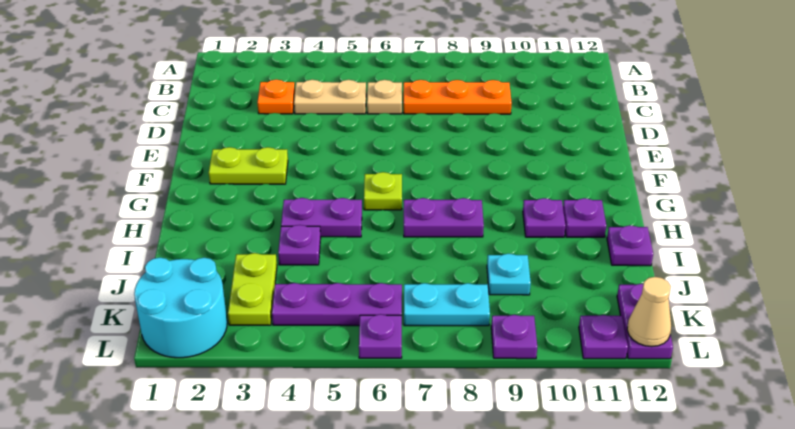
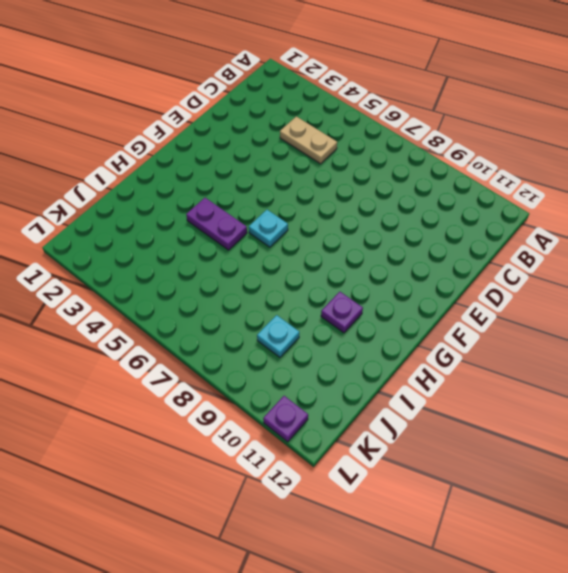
cyan 1x1 plate [249,210,288,247] -> lime 1x1 plate [364,172,402,210]
none -> orange 1x1 plate [257,80,295,114]
none -> tan 1x1 plate [367,80,402,114]
none -> orange 1x3 plate [404,80,512,114]

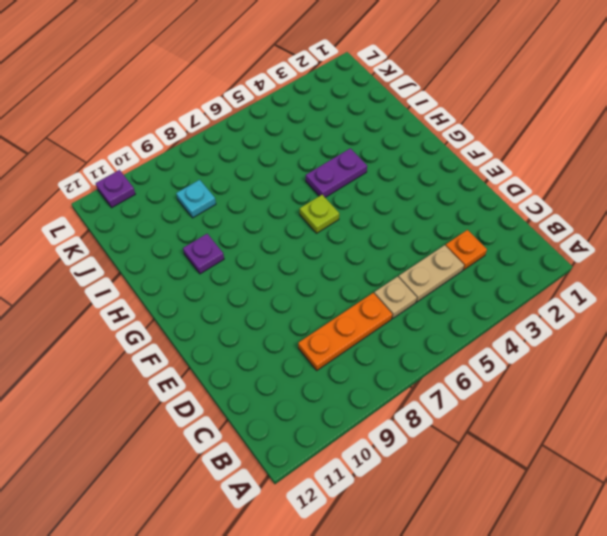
none -> lime 1x2 plate [209,147,288,184]
none -> purple 1x2 plate [404,198,484,237]
none -> purple 1x1 plate [563,198,606,237]

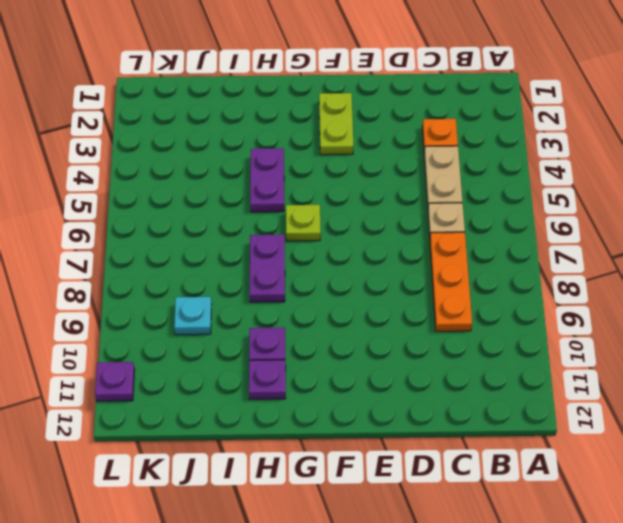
none -> purple 1x1 plate [278,225,321,265]
none -> purple 1x1 plate [607,225,653,266]
none -> lime 1x2 plate [228,253,277,325]

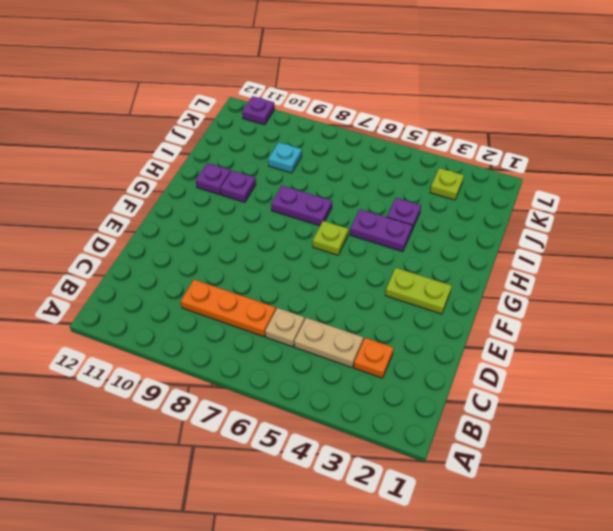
lime 1x1 plate [430,168,464,200] -> lime 1x2 plate [228,253,277,325]
none -> purple 1x1 plate [607,225,653,266]
none -> cyan 2x2 round brick [134,258,227,358]
none -> purple 1x3 plate [272,283,402,326]

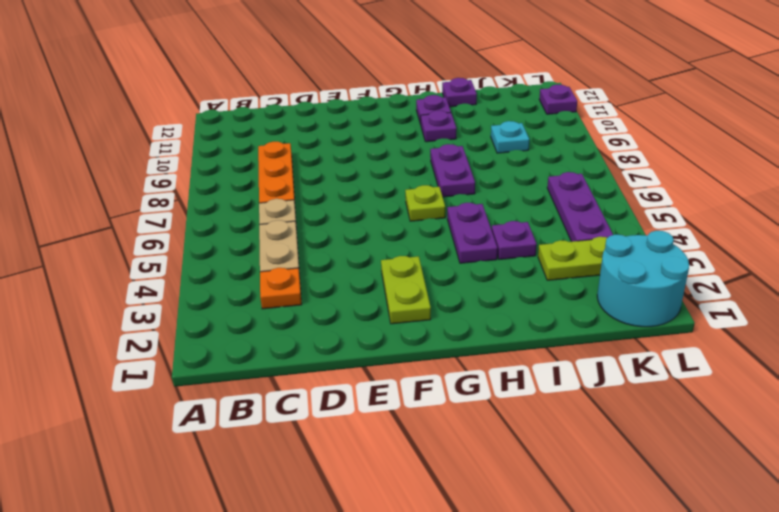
none -> cyan 1x2 plate [404,283,490,326]
none -> purple 1x2 plate [617,284,673,359]
none -> purple 1x1 plate [359,314,402,358]

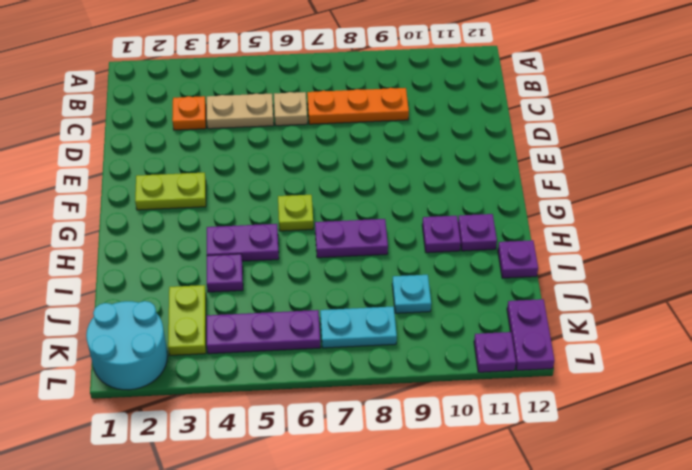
none -> purple 1x1 plate [359,314,402,358]
none -> purple 1x1 plate [491,315,537,359]
none -> tan 1x1 cone [627,277,671,347]

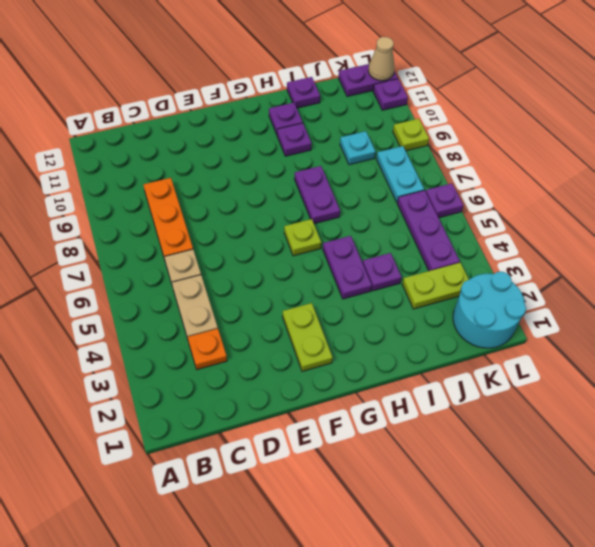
lime 1x1 plate [393,119,429,151] -> purple 1x1 plate [491,315,537,359]

